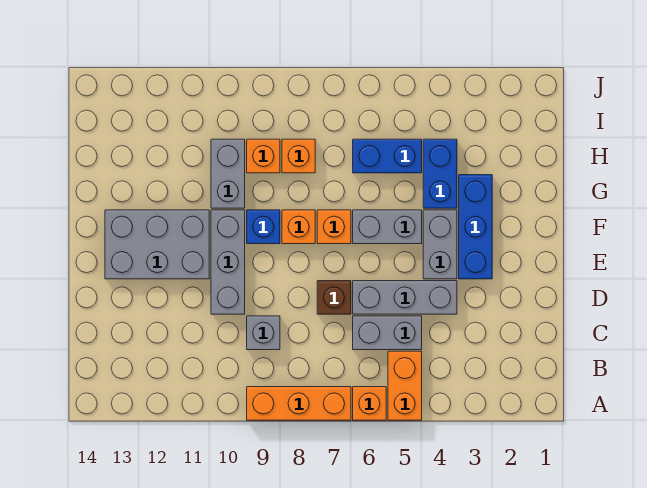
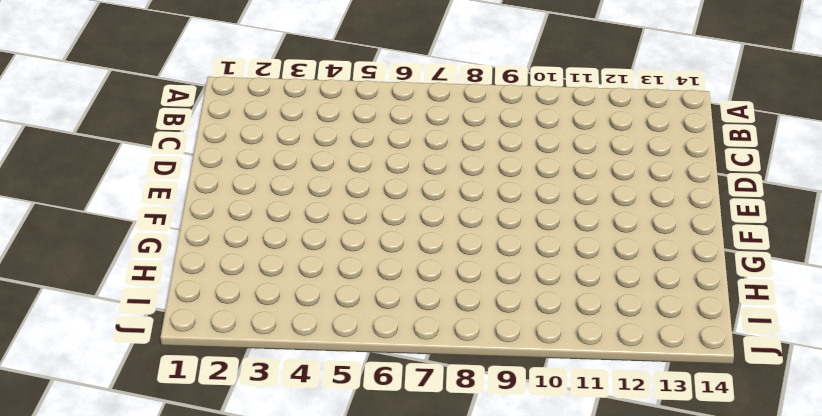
none -> orange 1x2 brick [388,351,422,420]
none -> orange 1x1 brick [353,387,386,420]
none -> orange 1x3 brick [247,387,351,420]

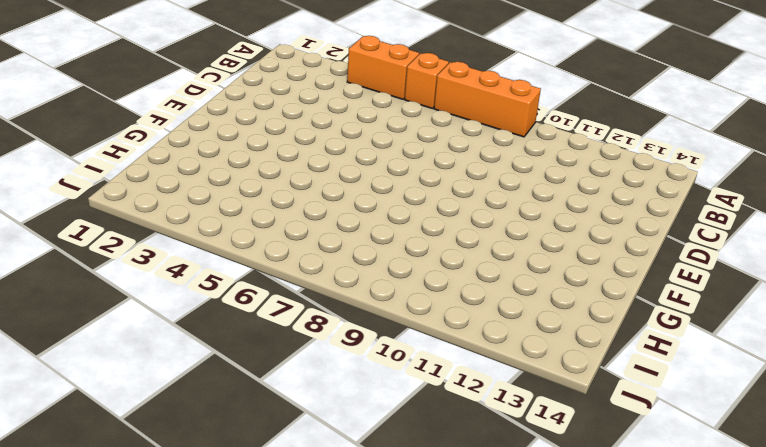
orange 1x2 brick [347,36,419,99] -> orange 1x2 brick turned to [388,351,422,420]
none -> grey 1x2 brick [353,316,422,350]
none -> grey 1x1 brick [247,316,280,350]
none -> grey 1x3 brick [353,281,457,314]

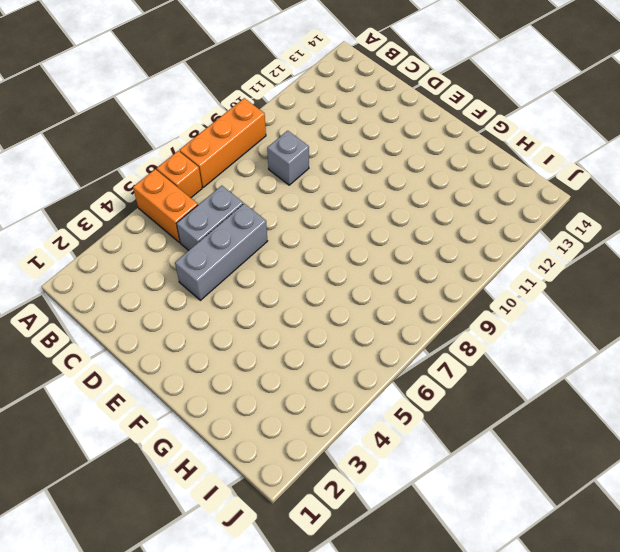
none -> brown 1x1 brick [317,281,351,314]
none -> grey 1x3 brick [211,210,245,314]
none -> blue 1x3 brick [459,175,492,279]

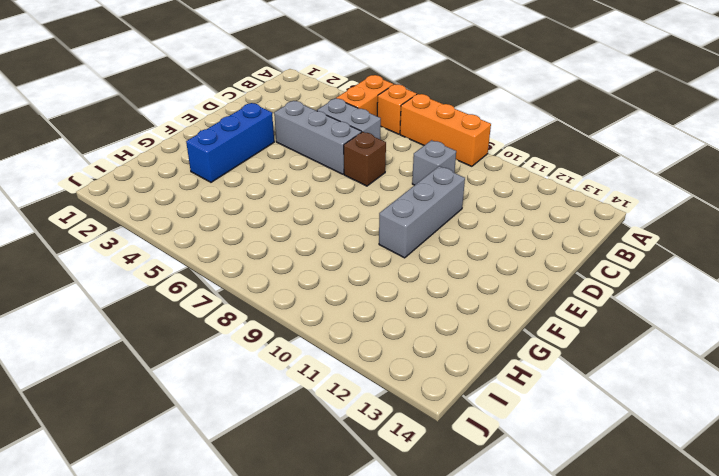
none -> grey 1x2 brick [423,210,457,279]
none -> grey 2x3 brick [105,210,209,279]
none -> grey 1x2 brick [353,210,422,244]

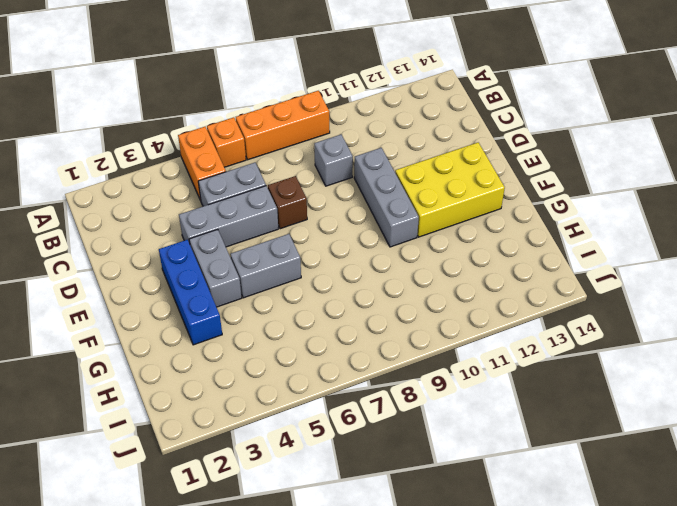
yellow 2x3 brick [395,143,505,237] -> grey 2x3 brick [105,210,209,279]
none -> orange 1x1 brick [317,210,351,244]
none -> orange 1x1 brick [282,210,315,244]
none -> blue 1x1 brick [247,210,280,244]

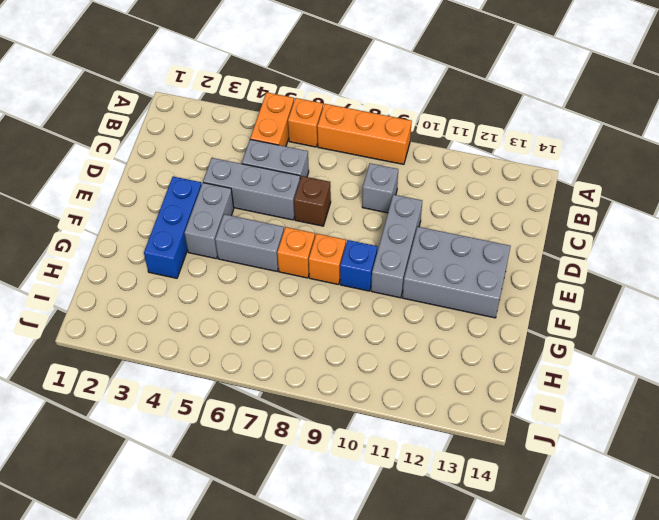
none -> blue 1x2 brick [423,139,457,208]
none -> grey 1x2 brick [211,139,245,208]
none -> blue 1x2 brick [353,139,422,173]

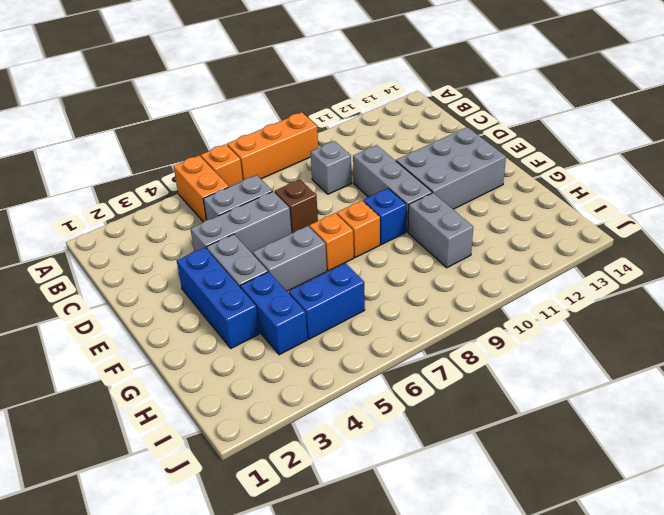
none -> orange 1x1 brick [282,139,315,173]
none -> orange 1x1 brick [247,139,280,173]

